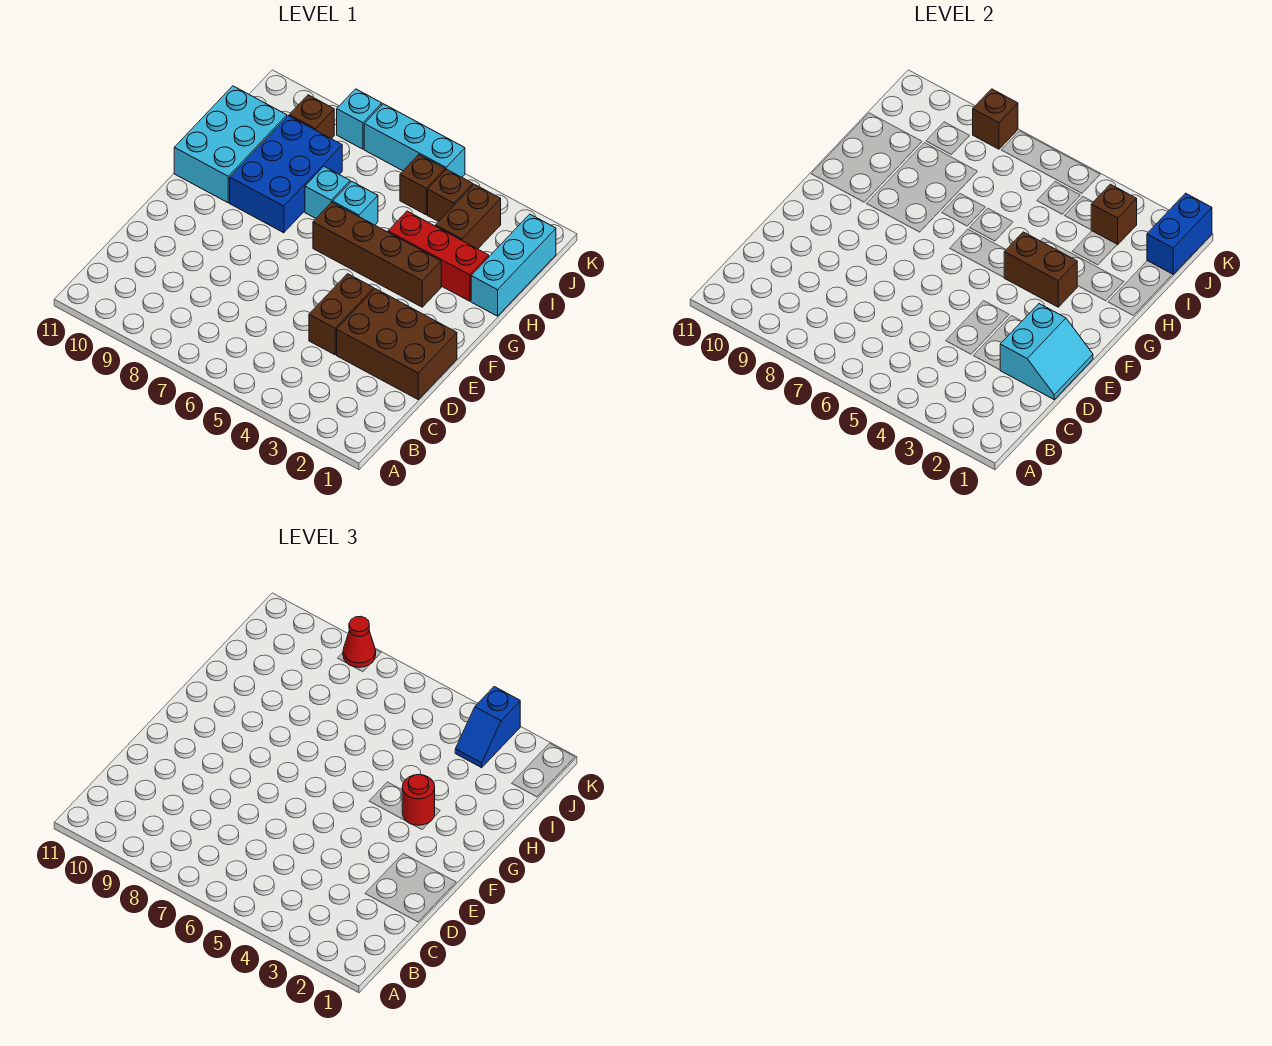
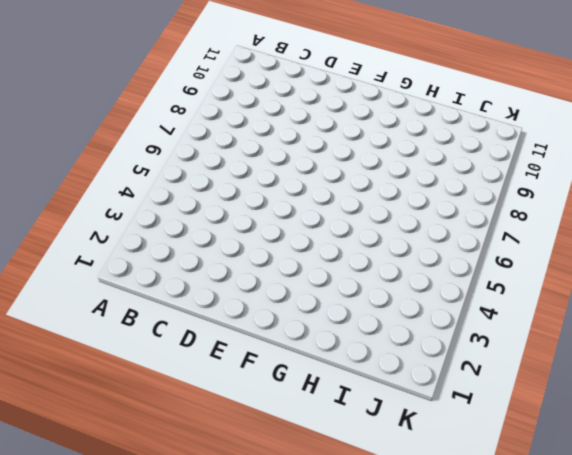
none -> brown 2x3 brick [337,289,457,399]
none -> brown 1x2 brick [309,274,374,355]
none -> brown 1x4 brick [313,202,441,307]

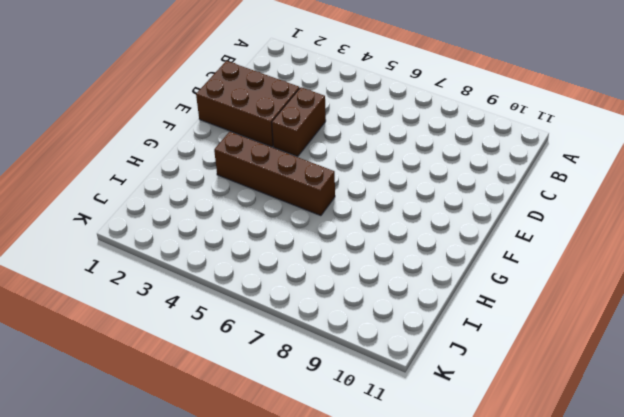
none -> blue 2x3 brick [230,116,342,233]
none -> cyan 2x3 brick [174,86,287,203]
none -> cyan 1x3 brick [471,214,556,316]

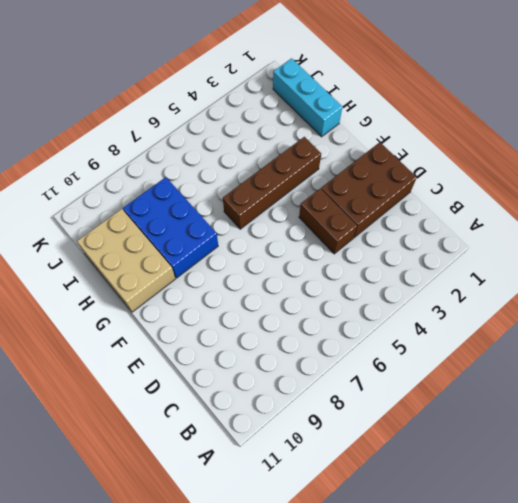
tan 2x3 brick [77,209,175,312] -> cyan 2x3 brick [174,86,287,203]
none -> red 1x3 brick [388,211,489,301]
none -> cyan 1x1 brick [333,181,378,225]
none -> cyan 1x1 brick [305,167,350,218]

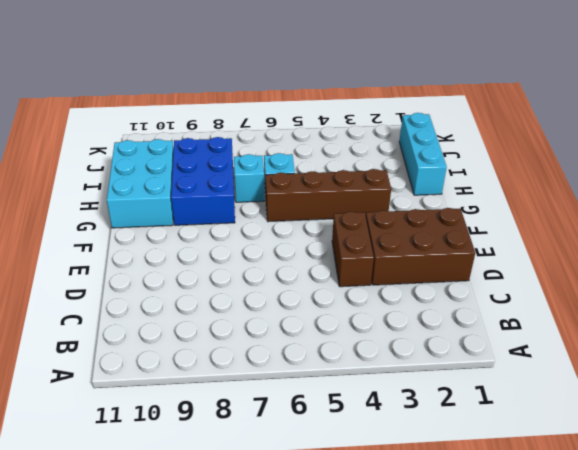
none -> red 1x3 brick [388,211,489,301]
none -> brown 1x2 brick [436,184,501,249]
none -> brown 1x1 brick [428,169,473,222]

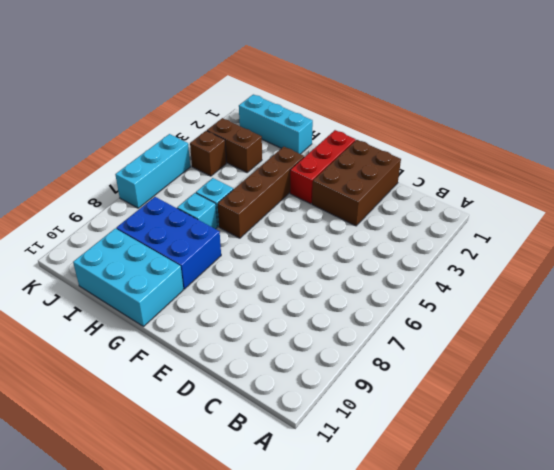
red 1x3 brick [290,130,356,204] -> red 1x3 brick moved to [388,211,489,301]
none -> brown 1x2 brick [309,274,374,355]
none -> brown 1x1 brick [400,155,445,215]
none -> brown 1x1 brick [289,95,334,139]

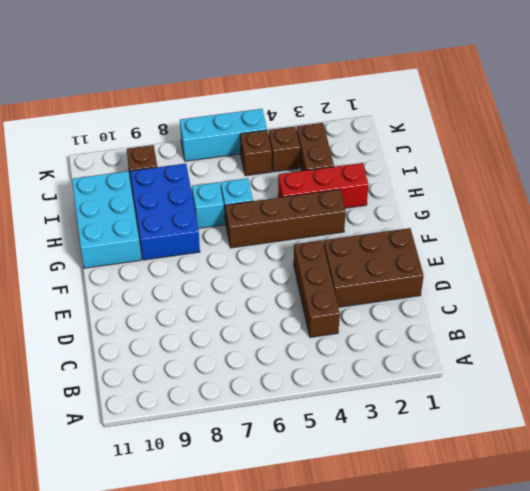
brown 1x3 brick [294,240,340,337] -> brown 1x2 brick [309,274,374,355]
none -> cyan 1x3 brick [471,214,556,316]
none -> cyan 1x1 brick [337,89,382,149]
none -> cyan 2x2 slope [1000,304,1093,399]

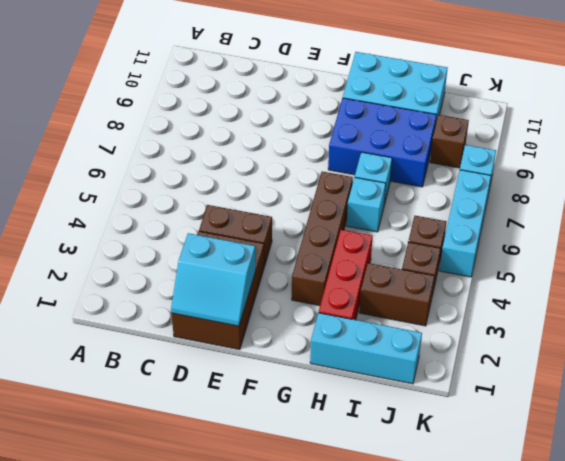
none -> brown 1x2 brick [1004,232,1077,307]
none -> blue 1x2 brick [1147,193,1212,274]
none -> brown 1x1 brick [1091,184,1137,245]

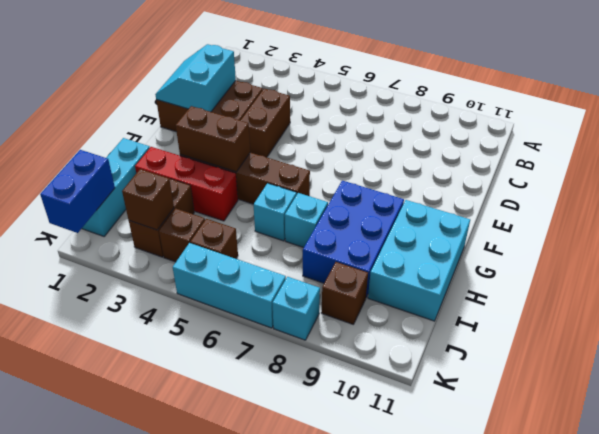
none -> brown 1x1 brick [973,89,1018,149]
none -> red 1x1 round brick [402,774,435,825]
none -> blue 1x2 slope [455,687,520,768]

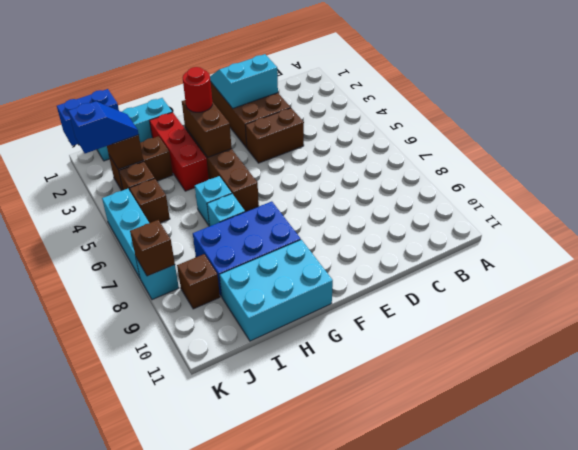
none -> red 1x1 cone [343,616,376,667]

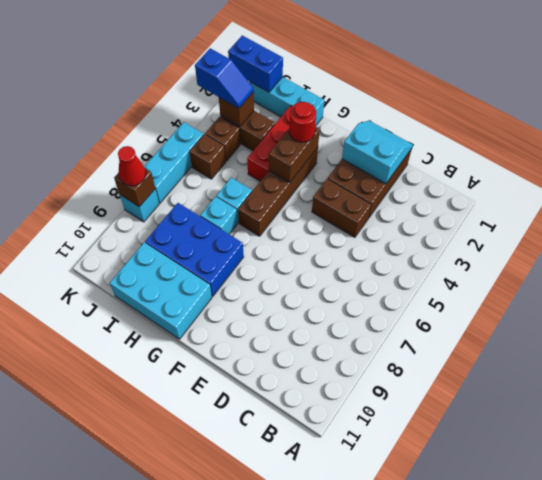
none -> brown 1x1 brick [289,95,334,139]

